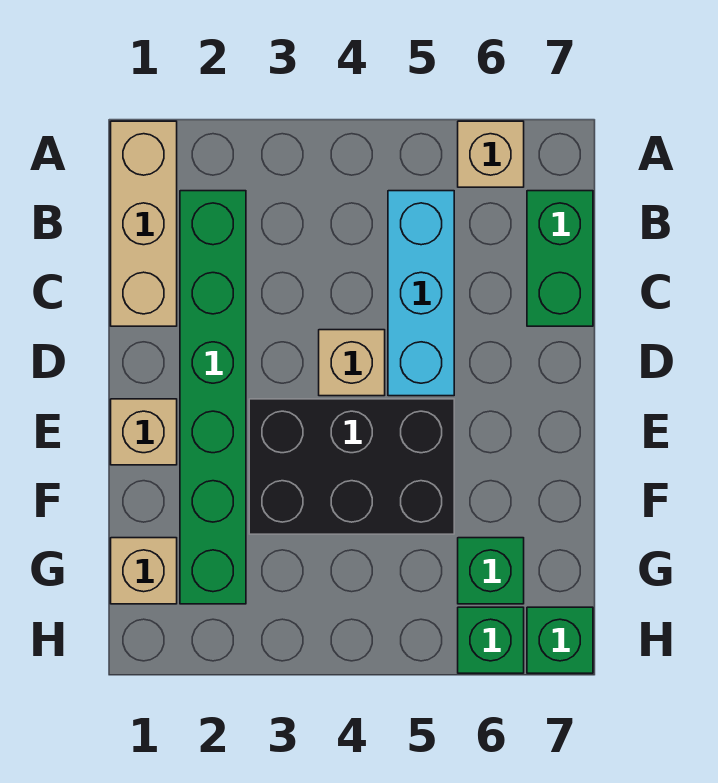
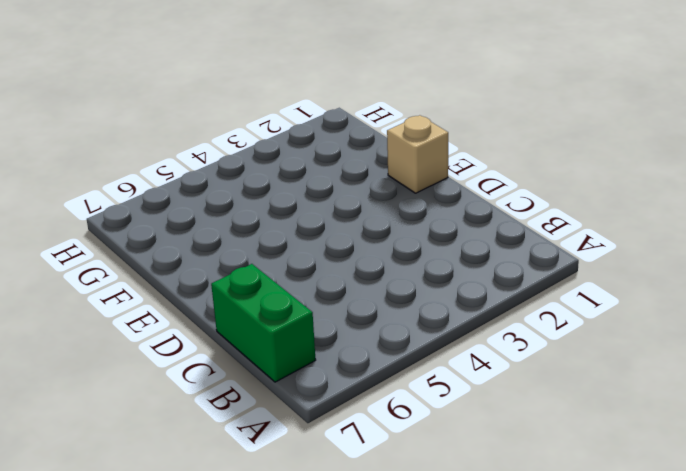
none -> tan 1x3 brick [111,121,177,326]
none -> tan 1x1 brick [458,121,524,187]
none -> green 1x6 brick [180,191,246,604]

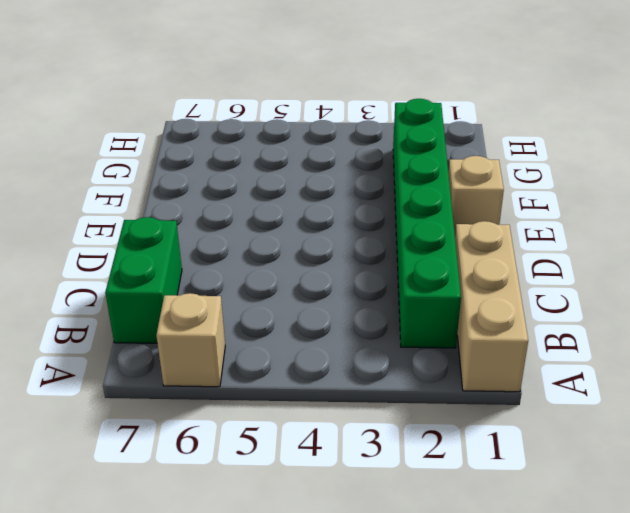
none -> cyan 1x3 brick [388,191,454,396]
none -> tan 1x1 brick [319,330,385,396]
none -> black 2x3 brick [249,399,454,534]

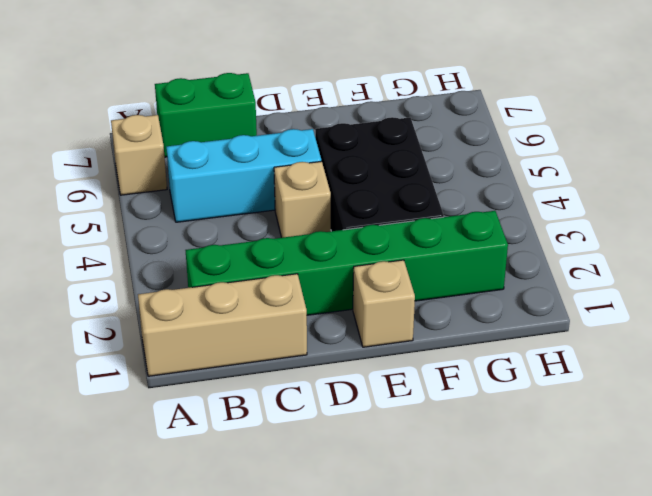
none -> tan 1x1 brick [111,538,177,604]
none -> green 1x1 brick [458,538,524,604]
none -> green 1x1 brick [458,607,524,673]

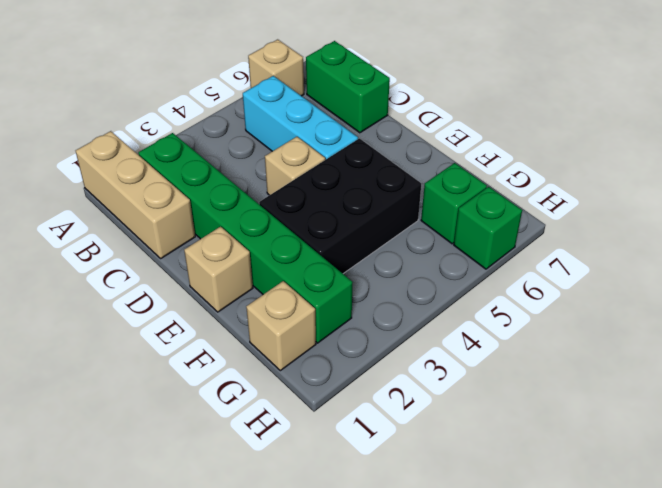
none -> green 1x1 brick [527,607,593,673]

